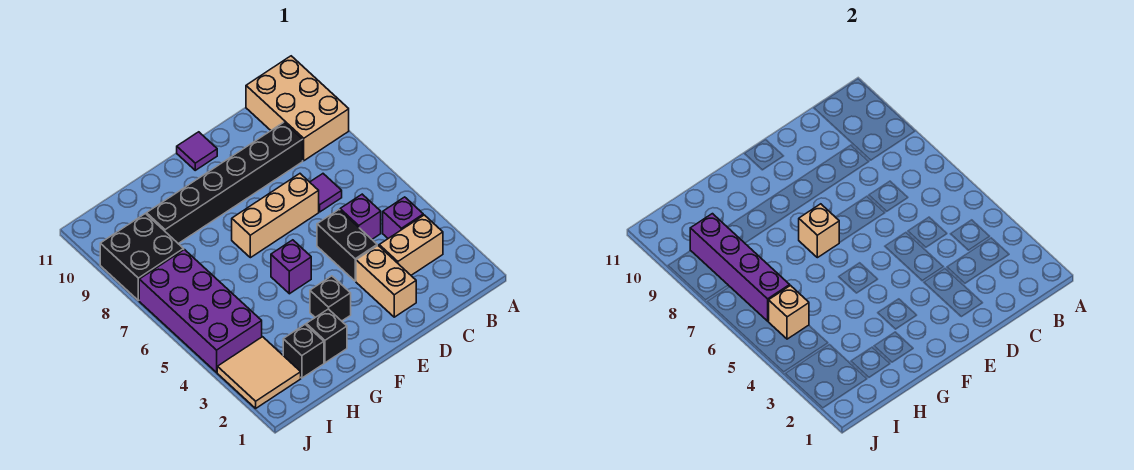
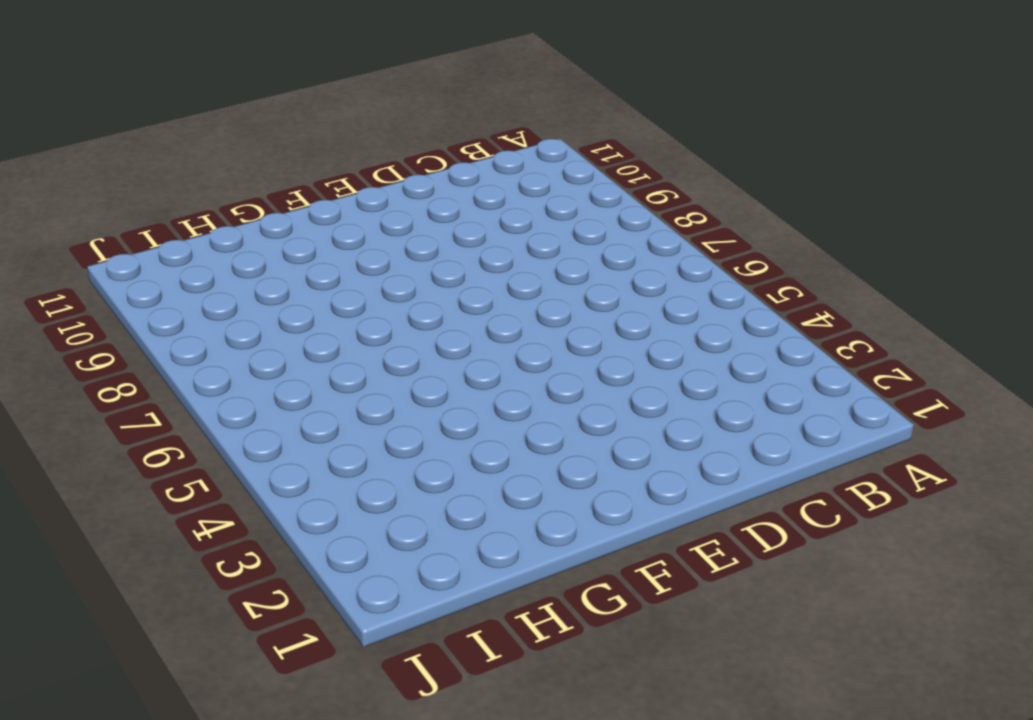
none -> tan 2x3 brick [246,56,349,161]
none -> tan 1x2 brick [379,215,443,275]
none -> purple 1x1 brick [383,197,423,238]

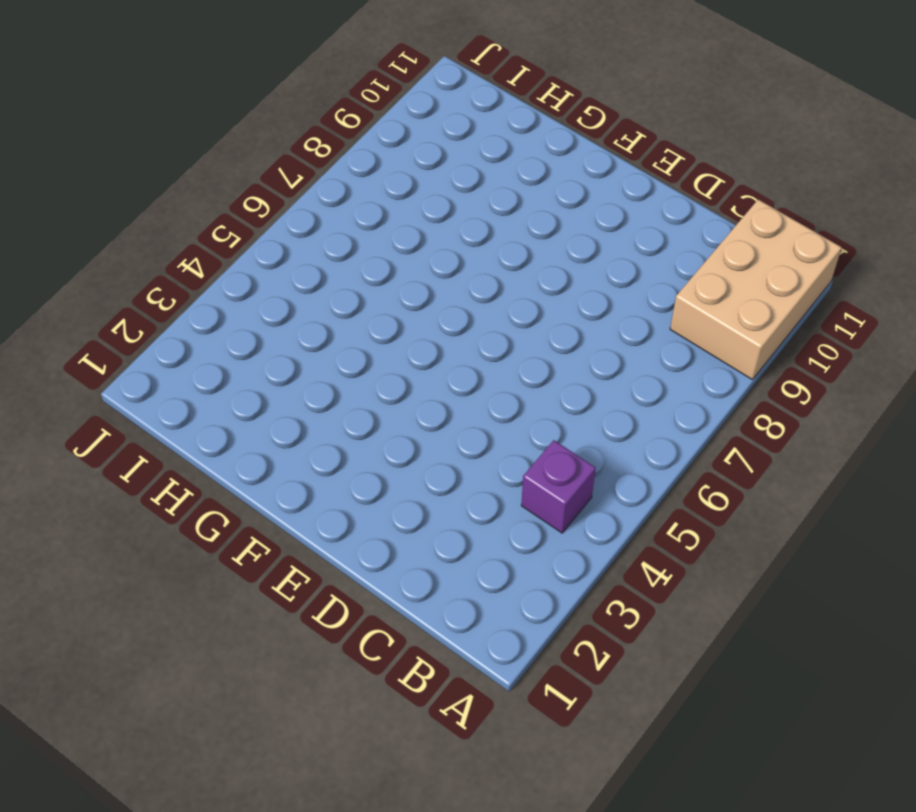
none -> tan 1x2 brick [379,215,443,275]
none -> purple 1x1 brick [340,194,381,239]
none -> purple 1x1 tile [310,174,342,212]

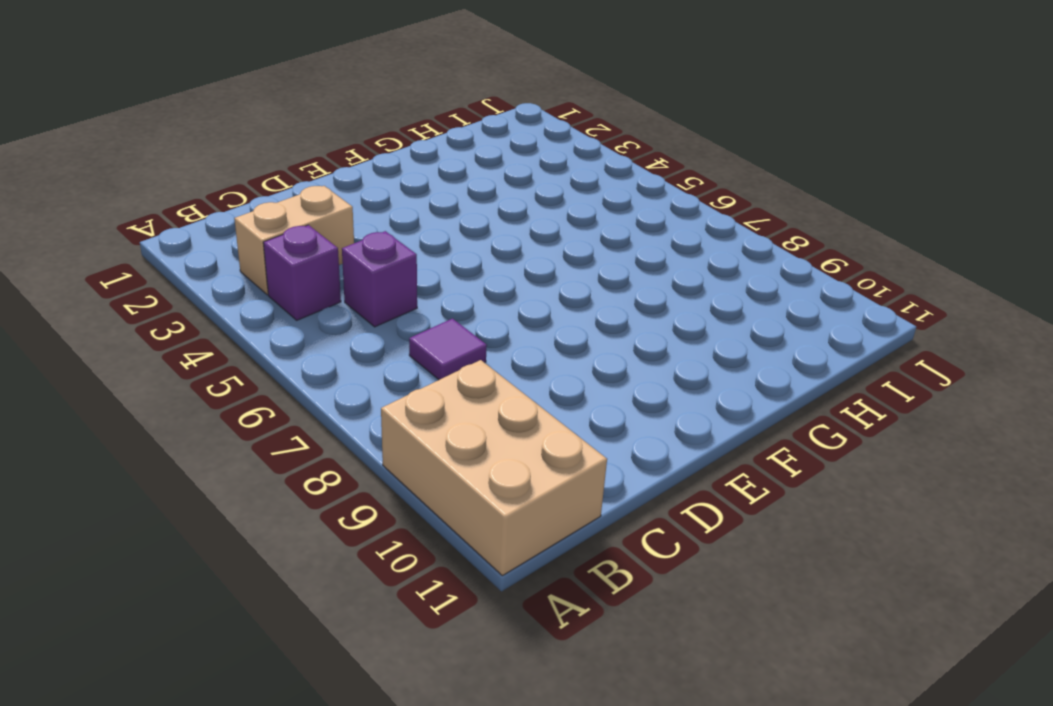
none -> black 1x6 brick [146,122,303,244]
none -> tan 1x2 brick [356,246,416,317]
none -> black 1x2 brick [317,210,377,281]

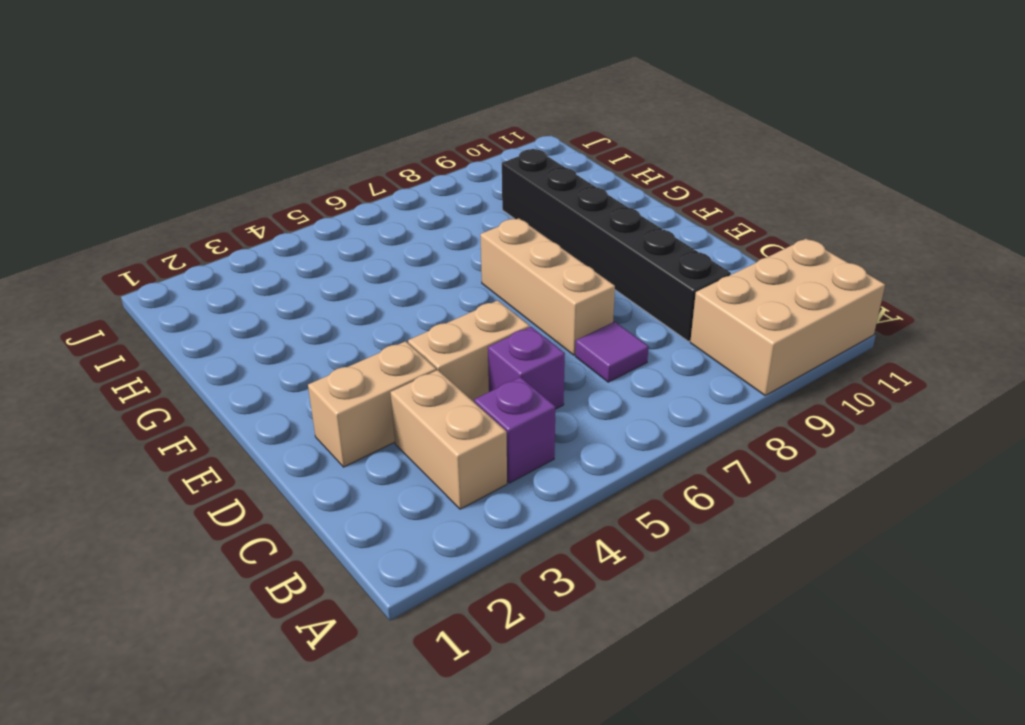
tan 1x2 brick [408,300,530,402] -> black 1x2 brick [317,210,377,281]
none -> purple 1x1 tile [177,132,217,170]
none -> black 1x1 brick [310,276,351,321]
none -> purple 1x1 brick [271,240,311,294]

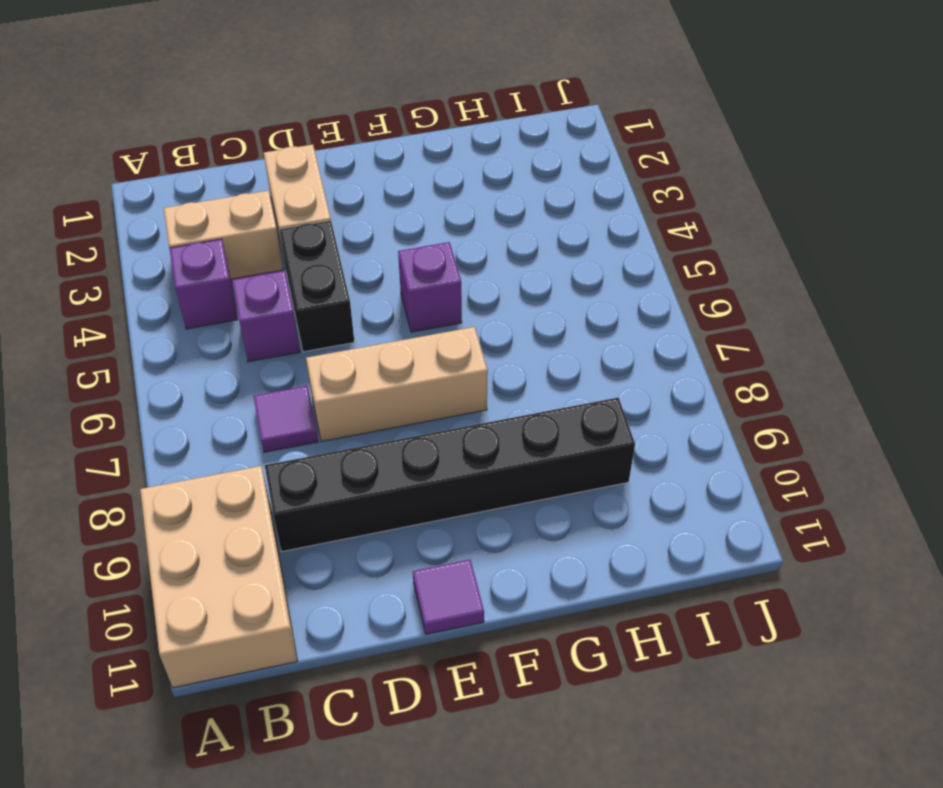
none -> black 1x1 brick [310,276,351,321]
none -> black 1x1 brick [306,309,347,363]
none -> black 1x1 brick [283,324,324,378]

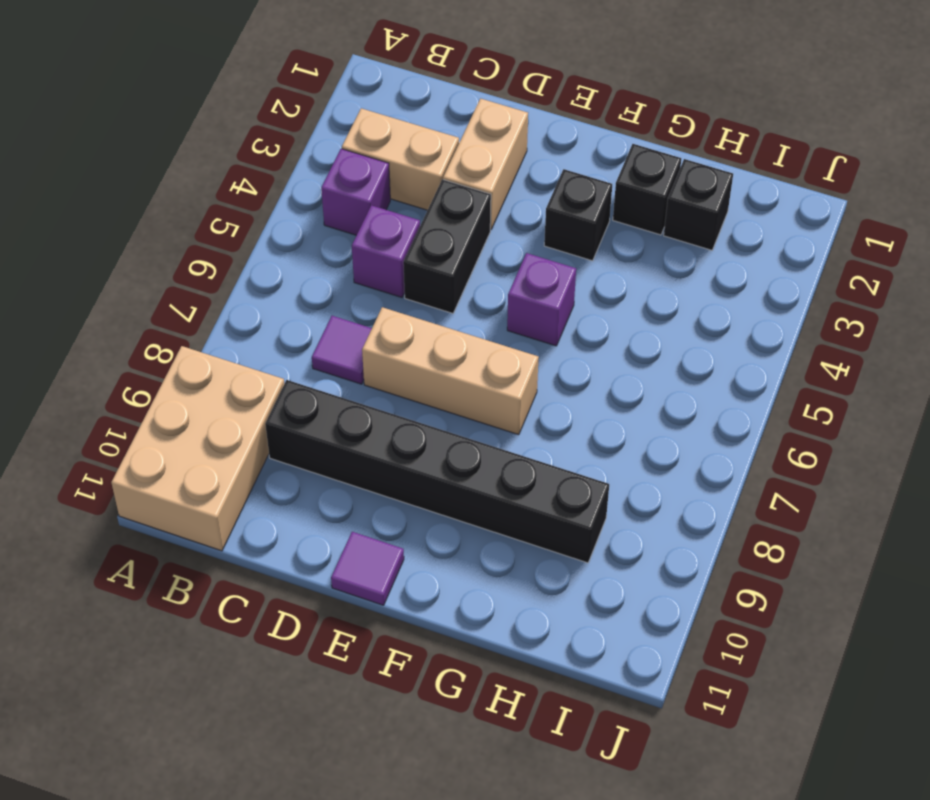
none -> tan 2x2 tile [217,337,301,408]
none -> purple 2x4 brick [139,250,262,372]
none -> black 2x2 brick [100,214,184,300]

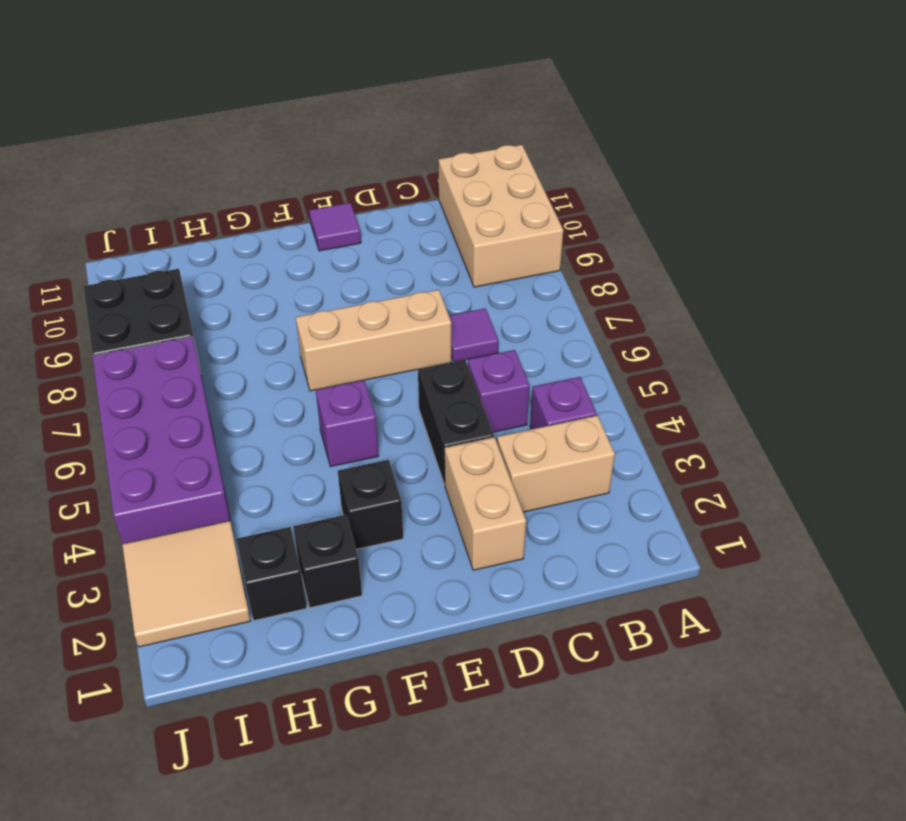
none -> black 1x6 brick [146,122,303,244]
none -> tan 1x1 brick [799,204,839,258]
none -> tan 1x1 brick [769,286,809,339]

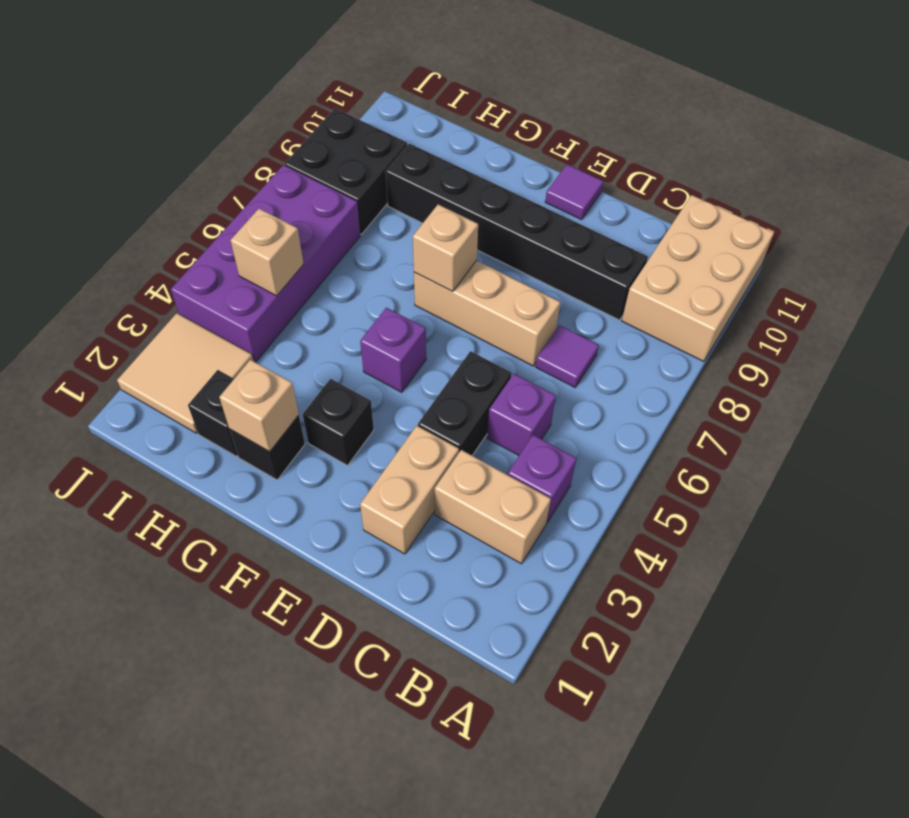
tan 1x1 brick [219,360,299,452] -> none
none -> purple 1x4 brick [690,214,790,321]

